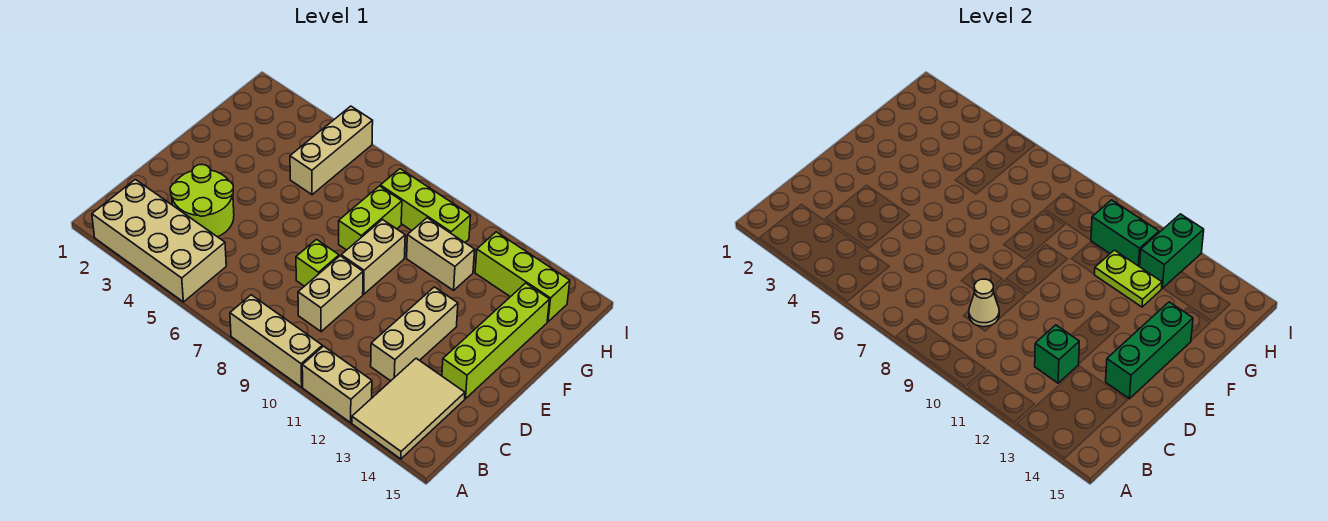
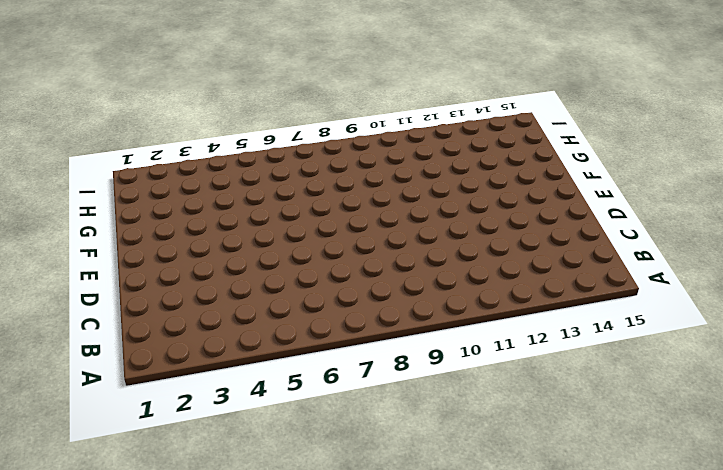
none -> tan 2x4 brick [92,179,226,302]
none -> tan 1x3 brick [230,295,322,387]
none -> tan 1x2 brick [302,346,372,423]

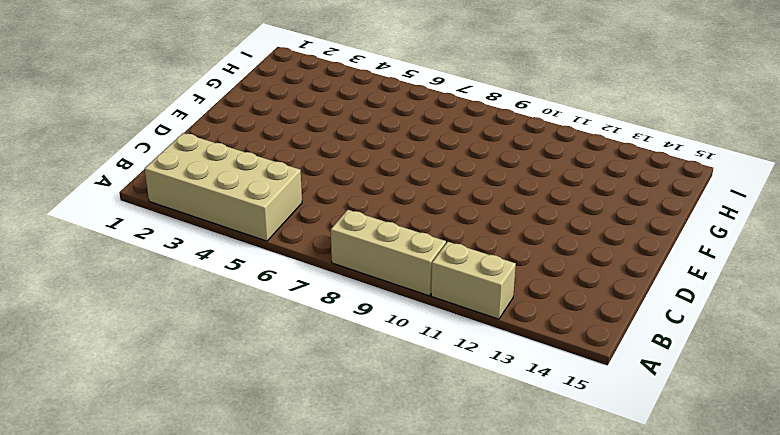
none -> tan 2x3 tile [352,358,465,459]
none -> lime 2x2 round brick [170,165,234,237]
none -> tan 1x2 brick [298,256,363,332]

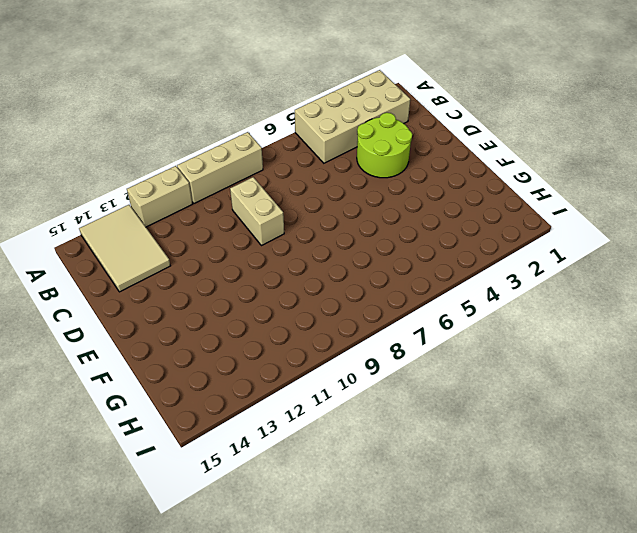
none -> tan 1x3 brick [371,287,458,381]
none -> lime 1x1 brick [296,240,339,286]
none -> lime 1x4 brick [442,283,550,399]

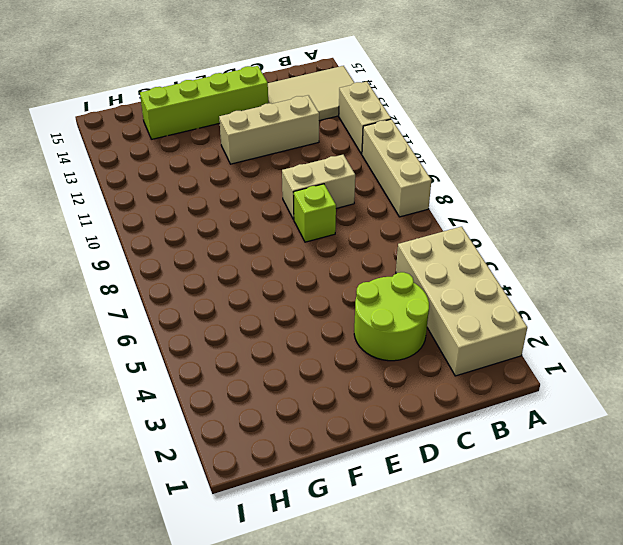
none -> tan 1x2 brick [341,220,405,294]
none -> lime 1x2 brick [339,186,402,250]
none -> tan 1x3 brick [290,106,373,195]

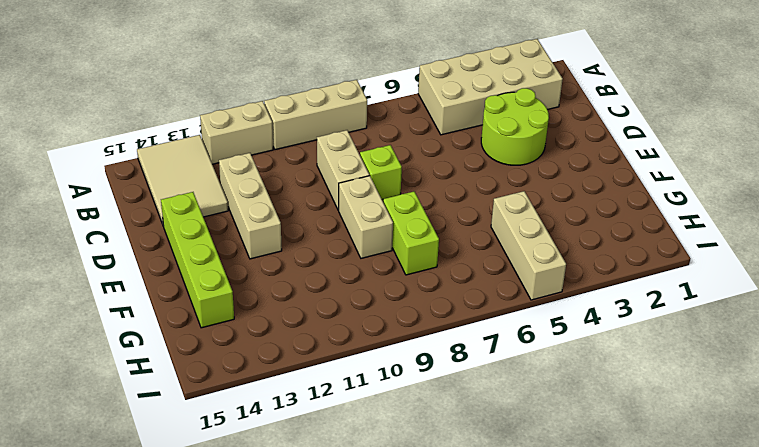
none -> tan 1x2 brick [407,218,475,290]
none -> lime 1x3 brick [380,169,471,242]
none -> lime 1x3 brick [475,232,570,322]

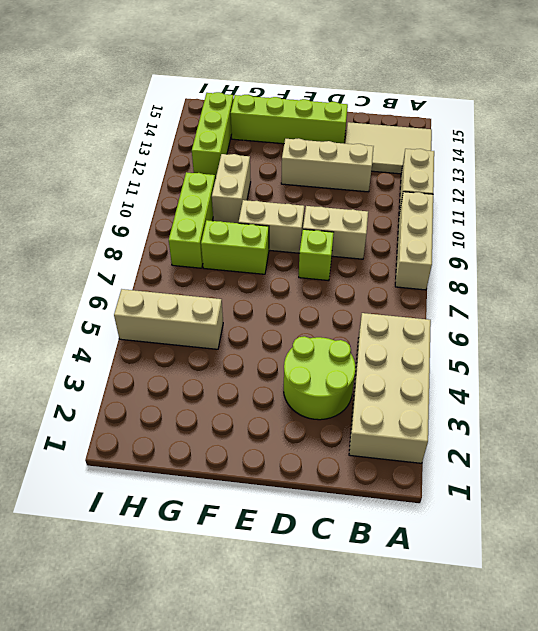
none -> tan 1x1 cone [969,279,999,327]
none -> green 1x1 brick [1035,325,1079,383]
none -> green 1x3 brick [1106,302,1193,399]

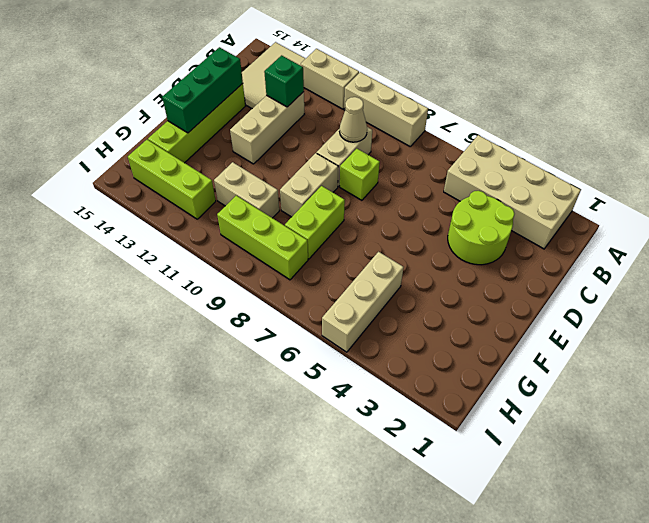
none -> lime 1x2 plate [1094,250,1162,307]
none -> green 1x2 brick [1091,200,1159,267]
none -> green 1x2 brick [1140,214,1204,289]

